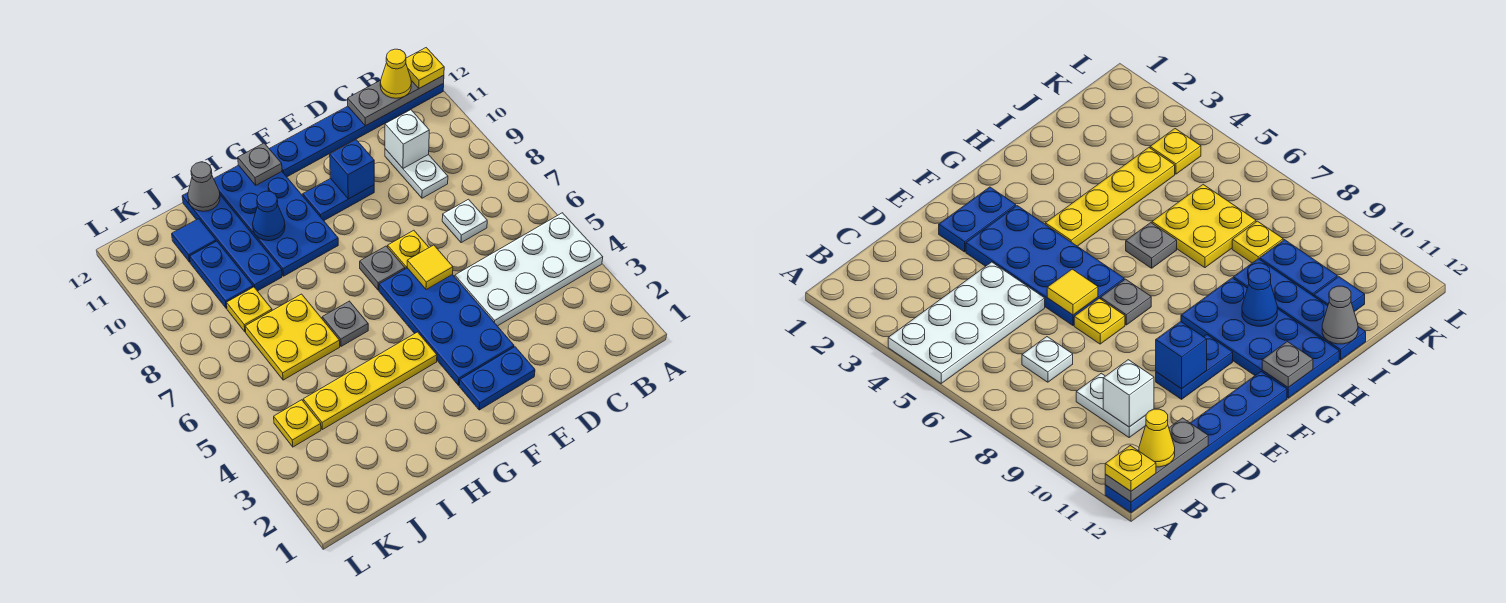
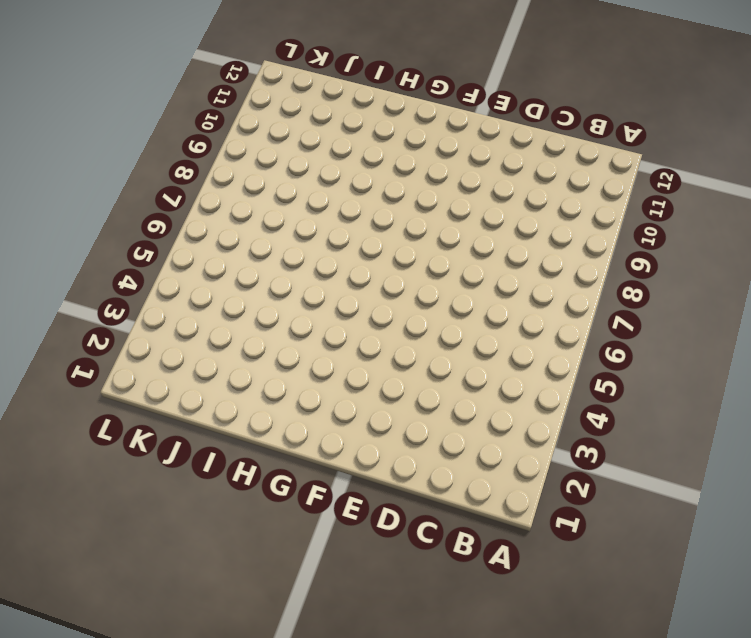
none -> white 2x4 plate [455,213,603,326]
none -> blue 1x6 plate [269,84,444,177]
none -> white 1x1 plate [442,199,487,243]

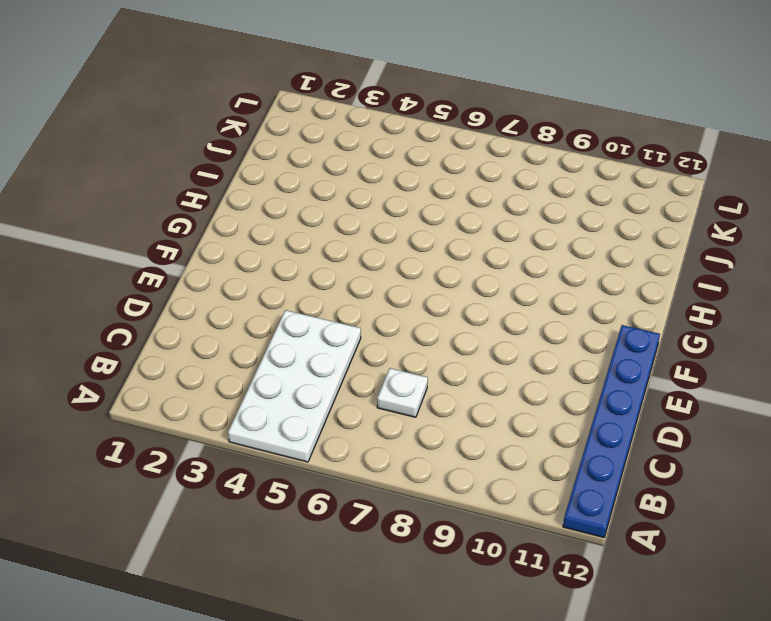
none -> white 1x2 plate [385,149,448,198]
none -> blue 1x2 plate [459,347,535,410]
none -> blue 2x4 plate [379,268,514,385]

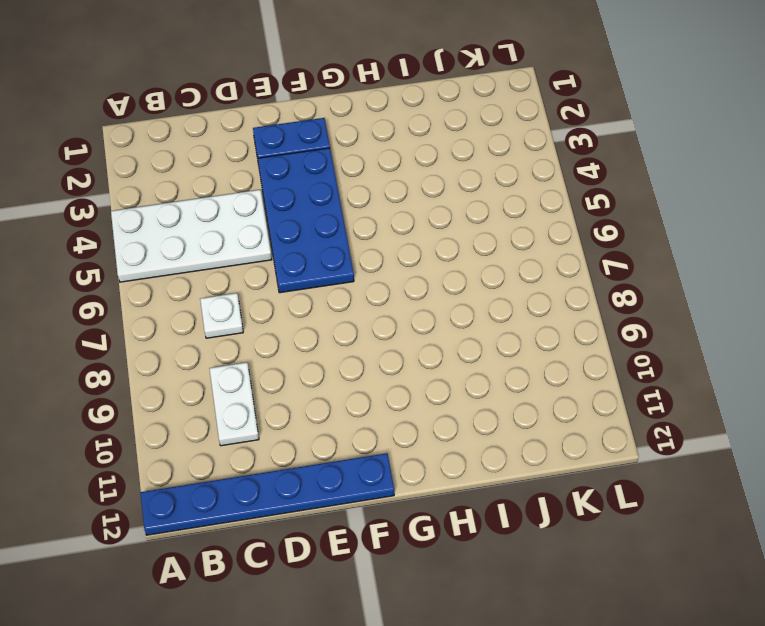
none -> yellow 1x1 plate [388,230,429,269]
none -> blue 1x2 plate [303,178,374,221]
none -> grey 1x1 plate [360,246,405,290]

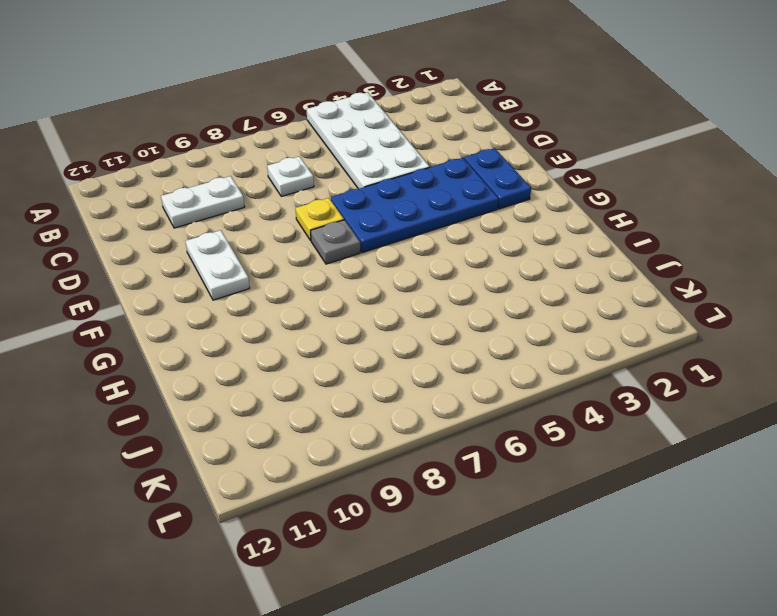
white 1x2 plate [185,230,250,300] -> blue 1x2 plate [303,178,374,221]
none -> blue 1x6 plate [269,84,444,177]
none -> yellow 1x4 plate [303,332,437,430]
none -> blue 2x4 plate [214,165,338,276]

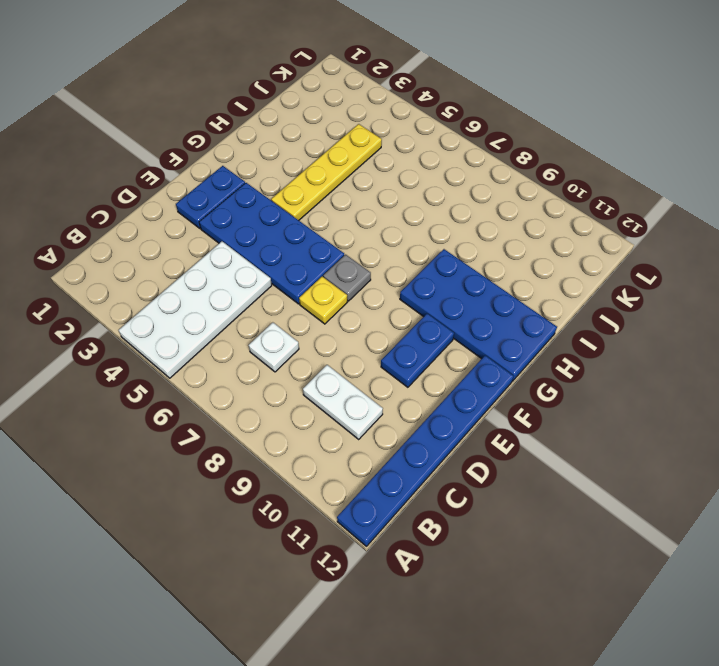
none -> grey 1x1 plate [322,301,368,346]
none -> yellow 2x2 plate [245,294,340,380]
none -> blue 1x4 plate [182,193,282,291]

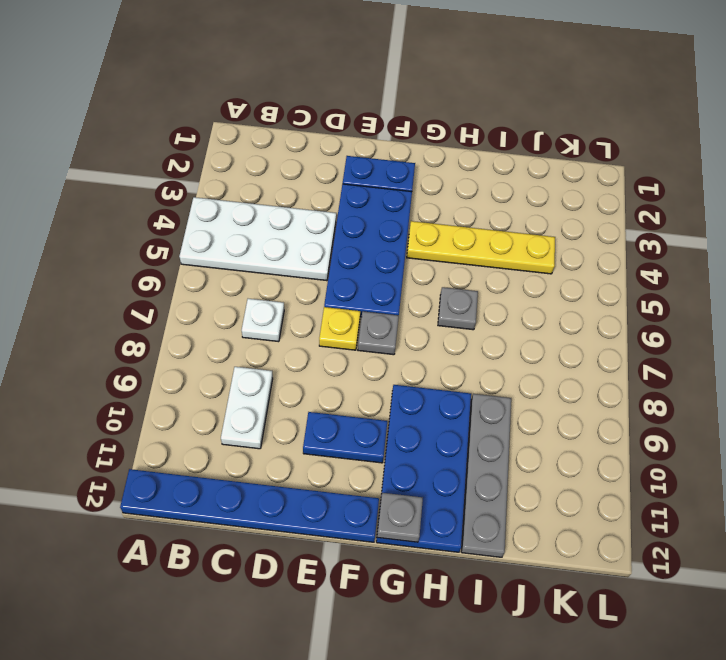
grey 1x4 plate [461,394,511,557] -> blue 1x4 plate [182,193,282,291]
none -> yellow 2x2 plate [245,294,340,380]
none -> yellow 1x1 plate [227,287,272,332]
none -> blue 1x2 plate [190,241,253,308]

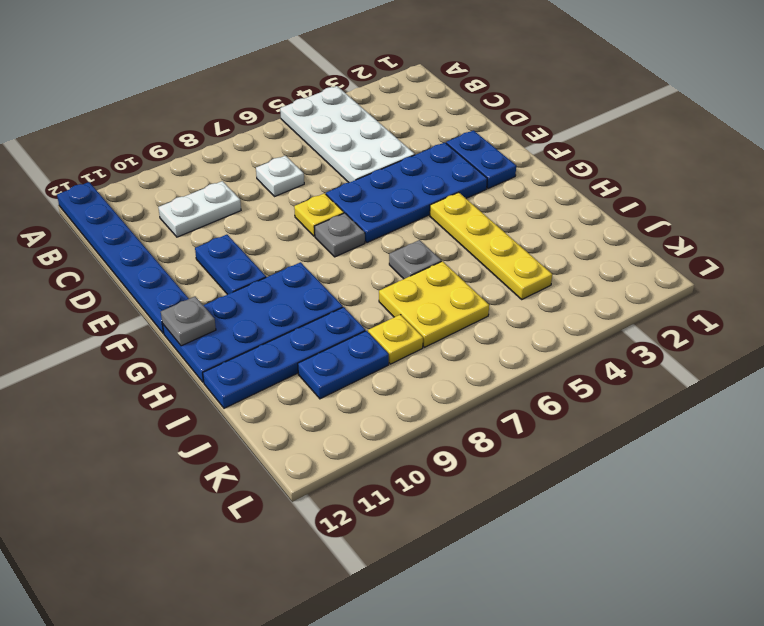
none -> blue 1x1 tile [172,219,216,262]
none -> yellow 1x1 plate [274,400,321,447]
none -> grey 1x3 plate [348,75,444,126]

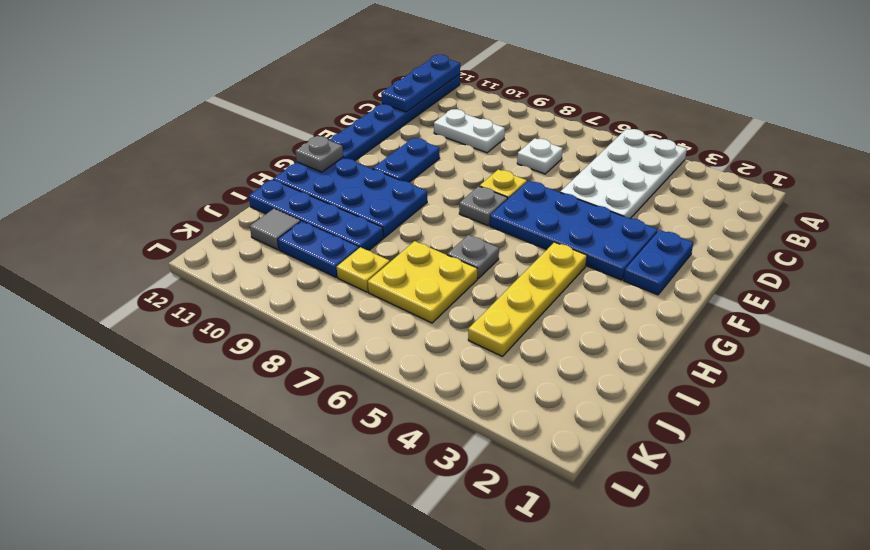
blue 1x3 plate [381,55,460,112] -> grey 1x3 plate [348,75,444,126]
grey 1x1 tile [250,209,301,250] -> blue 1x1 tile [172,219,216,262]
none -> yellow 1x1 plate [274,400,321,447]
none -> white 1x1 brick [385,110,429,168]
none -> yellow 1x1 tile [407,245,453,290]

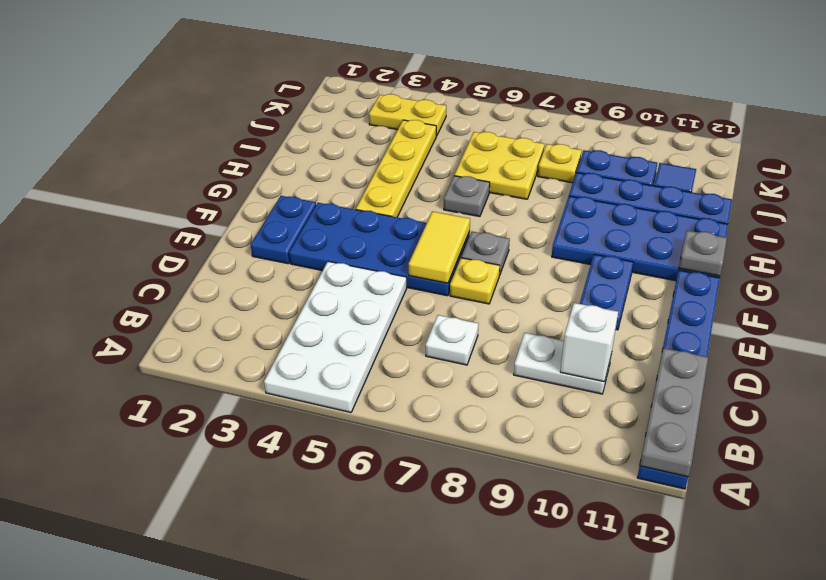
yellow 1x2 tile [409,211,470,283] -> yellow 1x1 tile [407,245,453,290]
yellow 1x2 plate [369,94,446,136] -> yellow 1x1 plate [274,400,321,447]
none -> blue 1x1 brick [330,140,374,199]
none -> blue 1x1 cone [253,191,285,241]
none -> grey 1x1 cone [188,162,220,211]

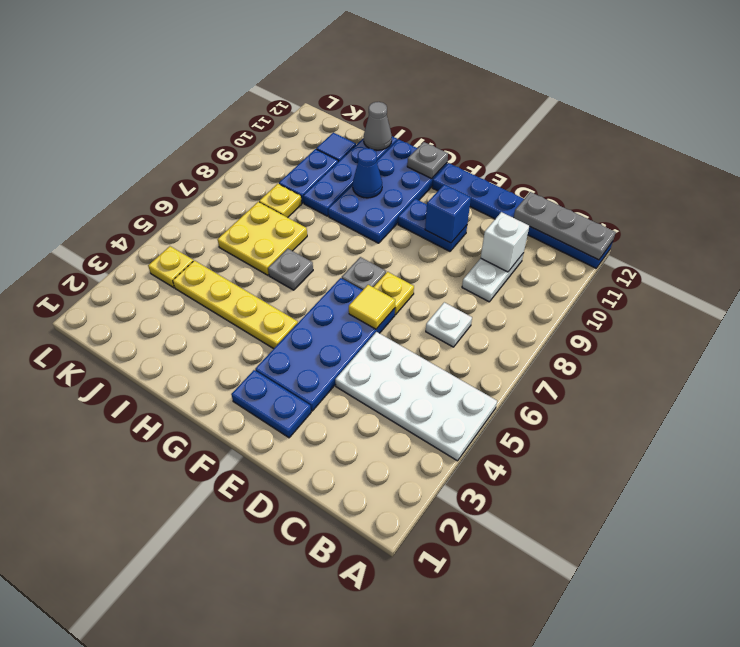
none -> yellow 1x1 plate [406,48,444,88]
none -> yellow 1x1 cone [380,49,411,98]

